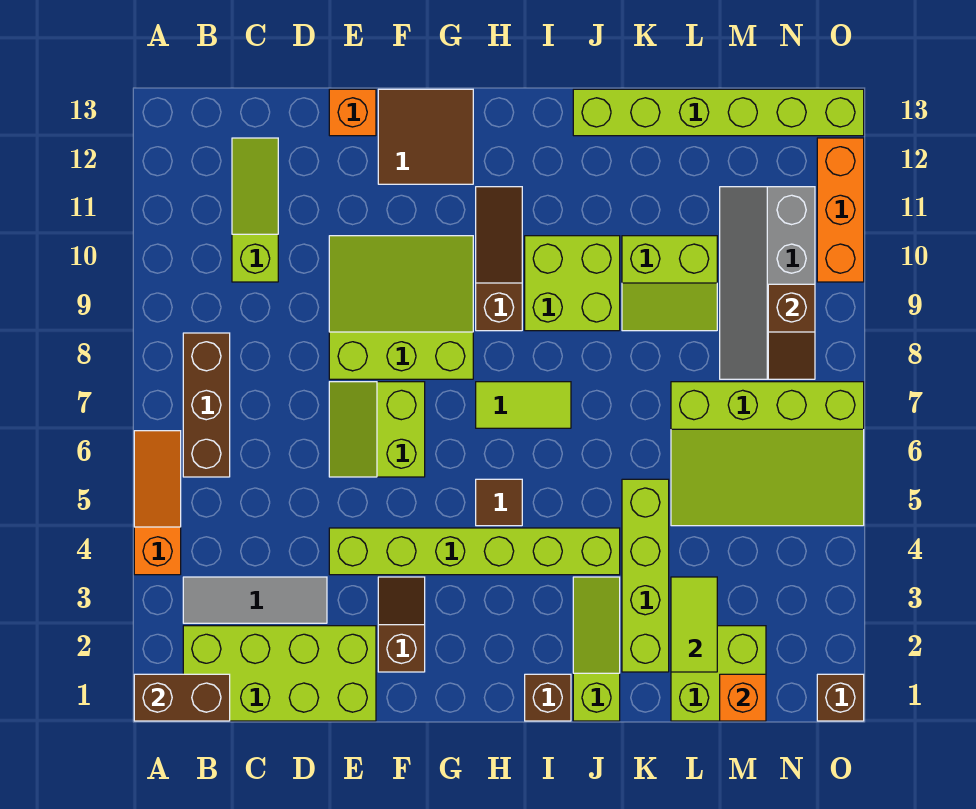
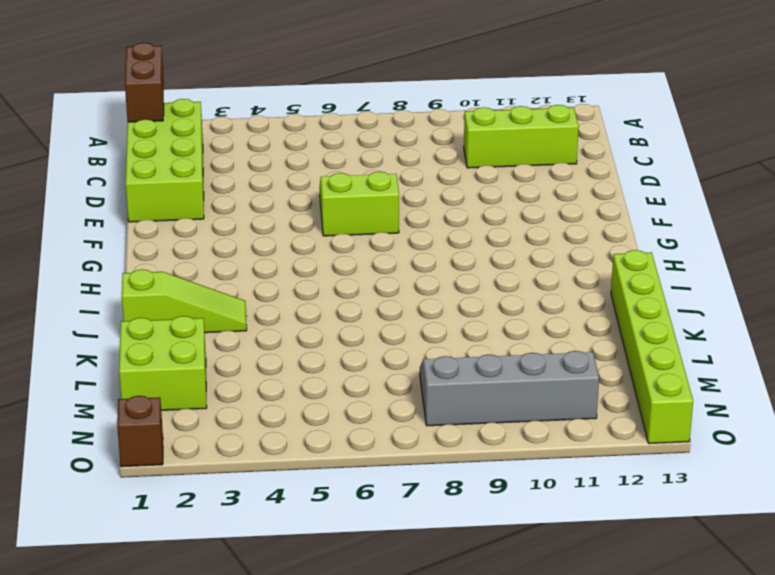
lime 1x3 brick [464,105,579,168] -> lime 1x3 slope [232,138,278,282]
none -> orange 1x3 slope [134,431,181,575]
none -> grey 1x3 tile [183,577,327,623]
none -> brown 1x3 brick [183,333,230,477]

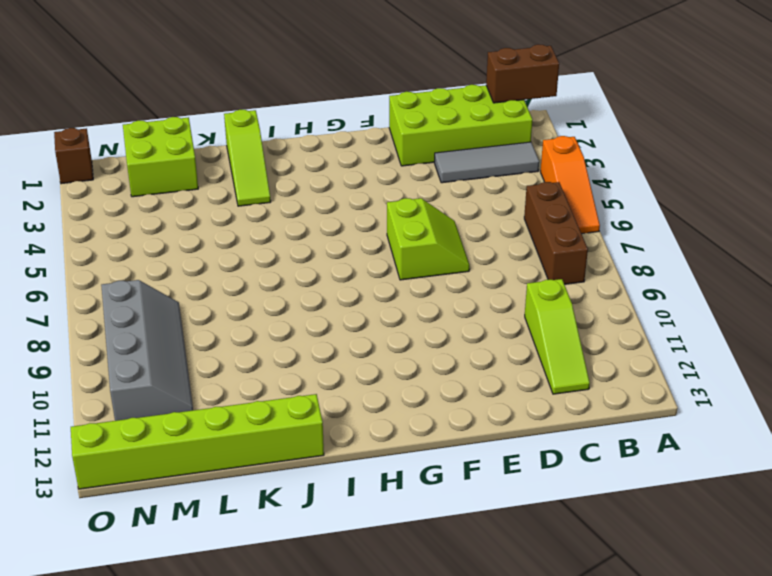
none -> lime 1x6 brick [329,528,620,575]
none -> lime 3x3 slope [329,236,473,379]
none -> orange 1x1 brick [329,89,376,136]

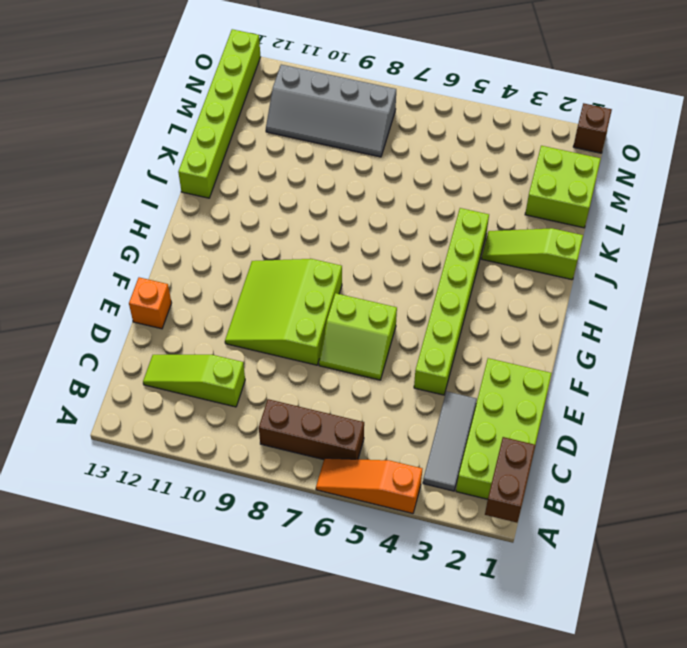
none -> brown 1x2 slope [378,577,425,672]
none -> brown 2x2 tile [378,89,473,184]
none -> brown 1x1 tile [476,479,522,526]

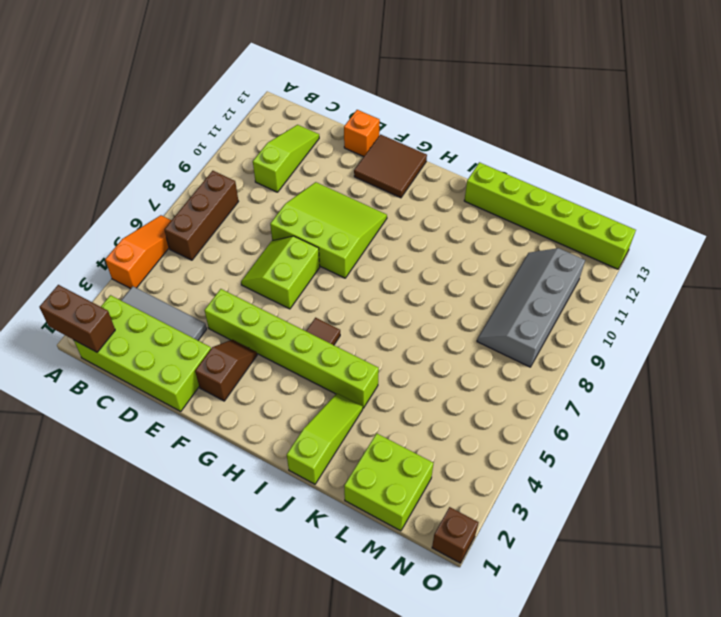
none -> lime 1x2 tile [476,382,571,428]
none -> brown 1x3 slope [476,187,522,331]
none -> brown 1x1 brick [525,674,571,721]

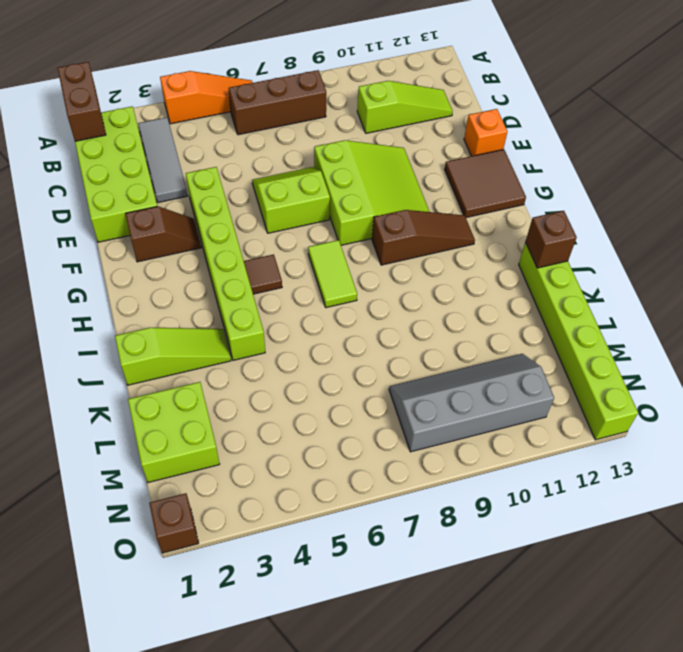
brown 1x1 brick [525,211,577,268] -> brown 1x1 brick moved to [525,674,571,721]
none -> lime 2x2 brick [525,236,620,331]
none -> lime 1x4 brick [622,479,669,672]
none -> lime 2x2 slope [622,236,717,331]

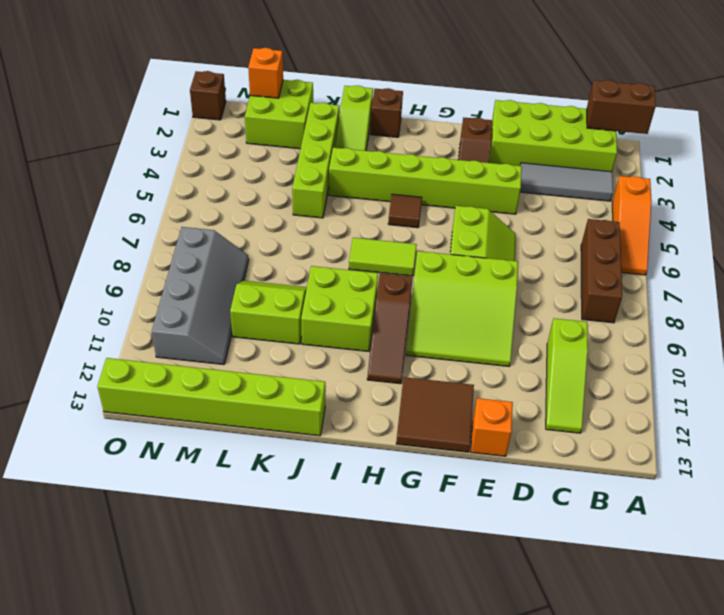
none -> lime 3x4 slope [671,382,864,526]
none -> orange 1x3 brick [817,138,864,282]
none -> lime 1x2 tile [671,577,717,672]

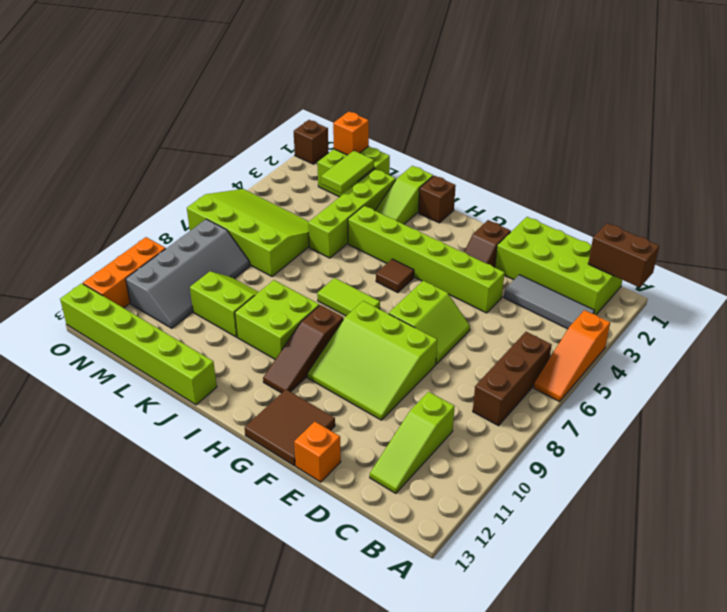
none -> brown 1x2 slope [768,284,815,379]

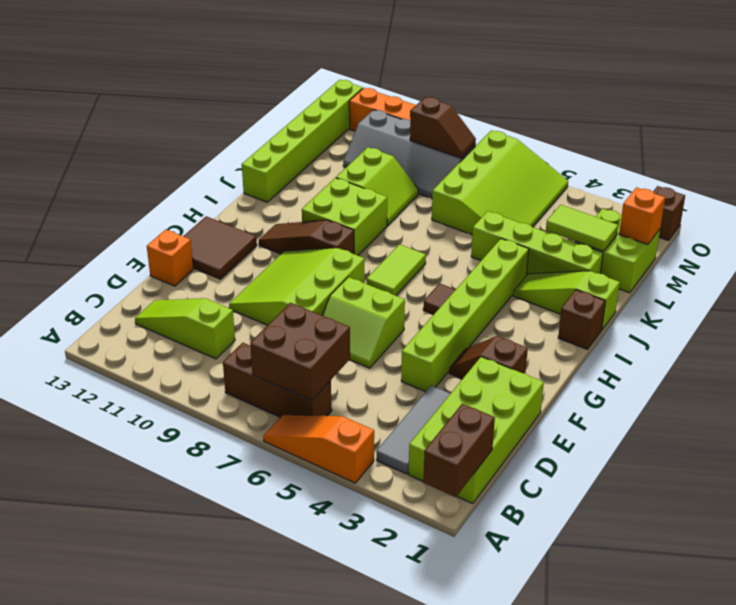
brown 2x2 brick [250,303,350,401] -> none

